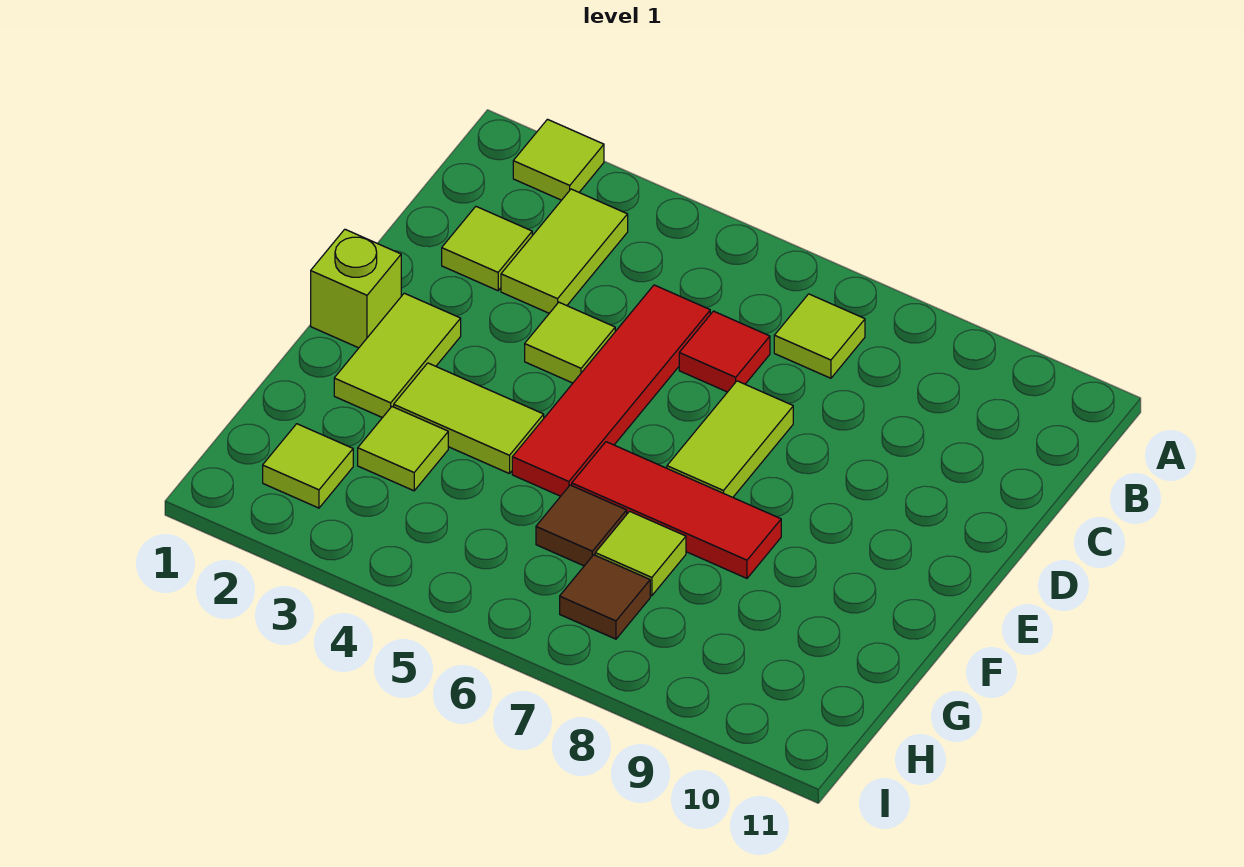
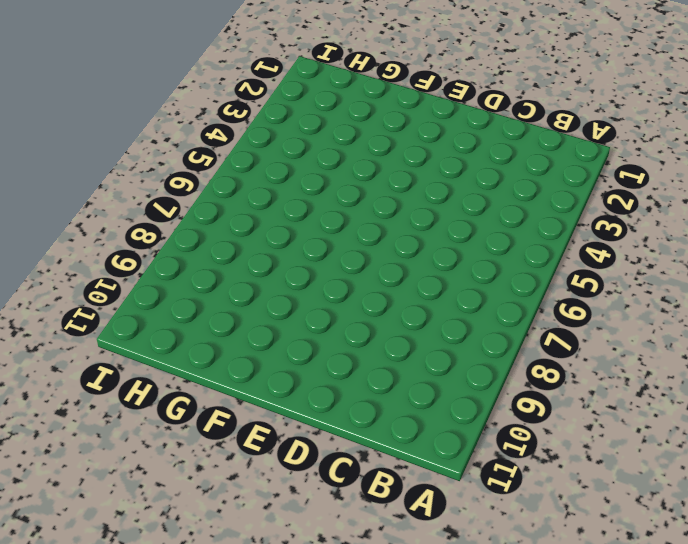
none -> lime 1x1 tile [513,119,604,200]
none -> lime 1x2 tile [501,189,628,313]
none -> lime 1x1 tile [774,294,865,378]

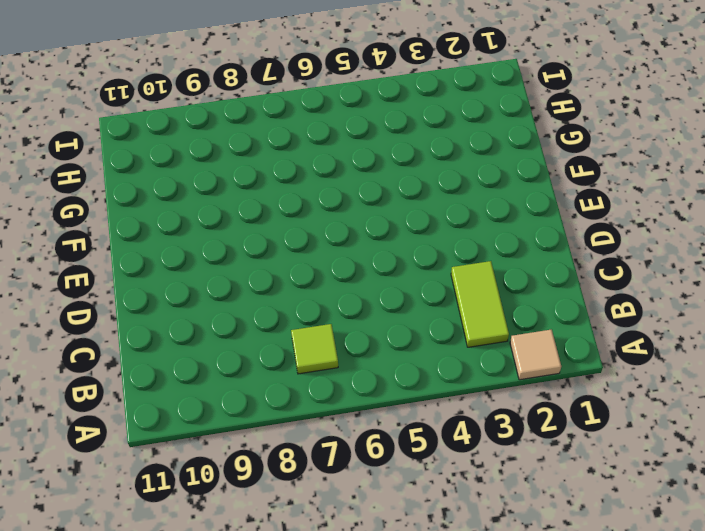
tan 1x1 tile [510,330,561,380] -> lime 1x1 tile [513,119,604,200]
none -> lime 1x1 tile [442,207,532,291]
none -> red 1x4 tile [512,285,710,496]
none -> red 1x1 tile [679,311,770,392]

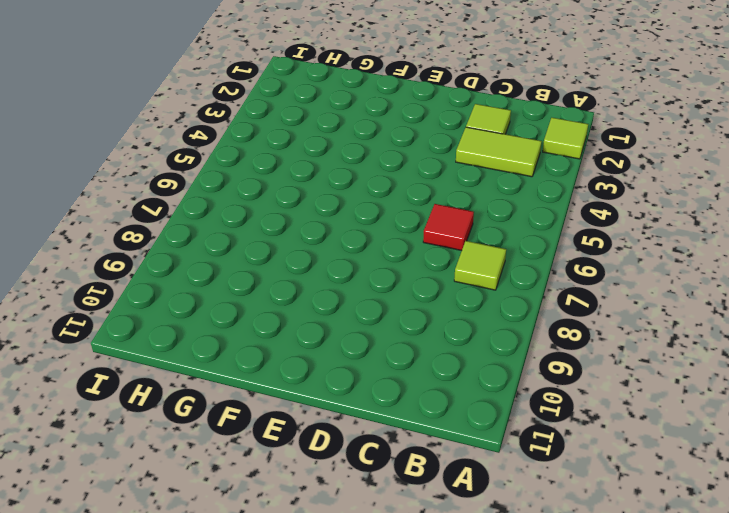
none -> red 1x4 tile [512,285,710,496]
none -> lime 1x1 tile [525,302,615,383]
none -> lime 1x2 tile [667,381,793,497]

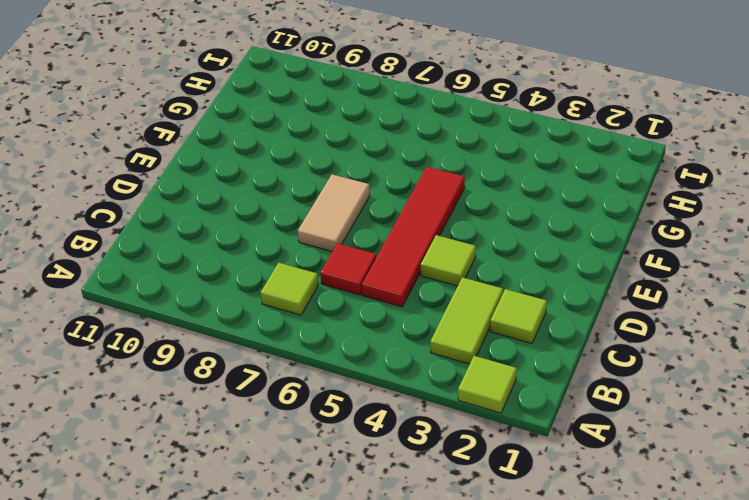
tan 1x2 tile [298,174,370,251] -> lime 1x2 tile [667,381,793,497]
none -> lime 1x1 brick [311,229,401,348]
none -> lime 1x2 tile [334,293,461,418]
none -> lime 1x2 tile [394,363,544,474]

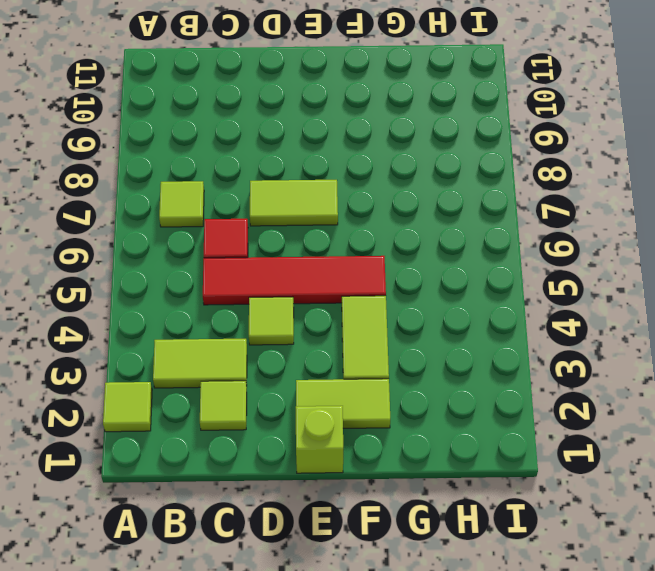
none -> red 1x3 tile [572,442,781,578]
none -> lime 1x1 tile [358,407,448,491]
none -> brown 1x1 tile [536,485,627,566]

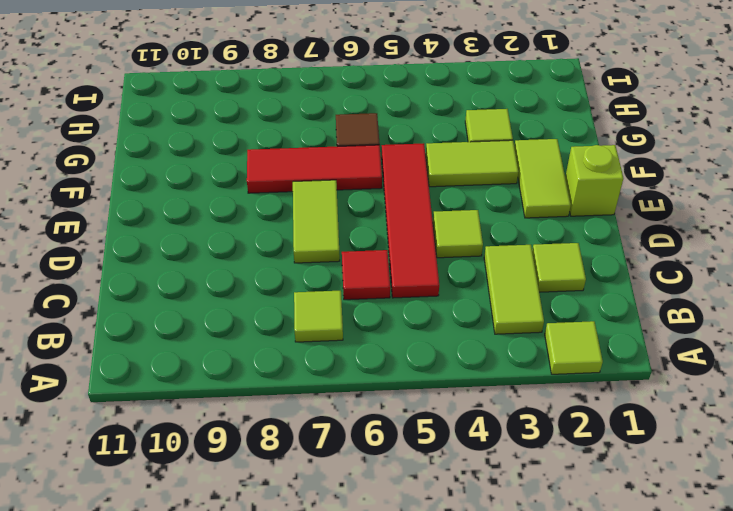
none -> lime 1x1 tile [595,511,686,596]
none -> lime 1x1 tile [263,424,353,508]
none -> brown 1x1 tile [560,555,650,639]

